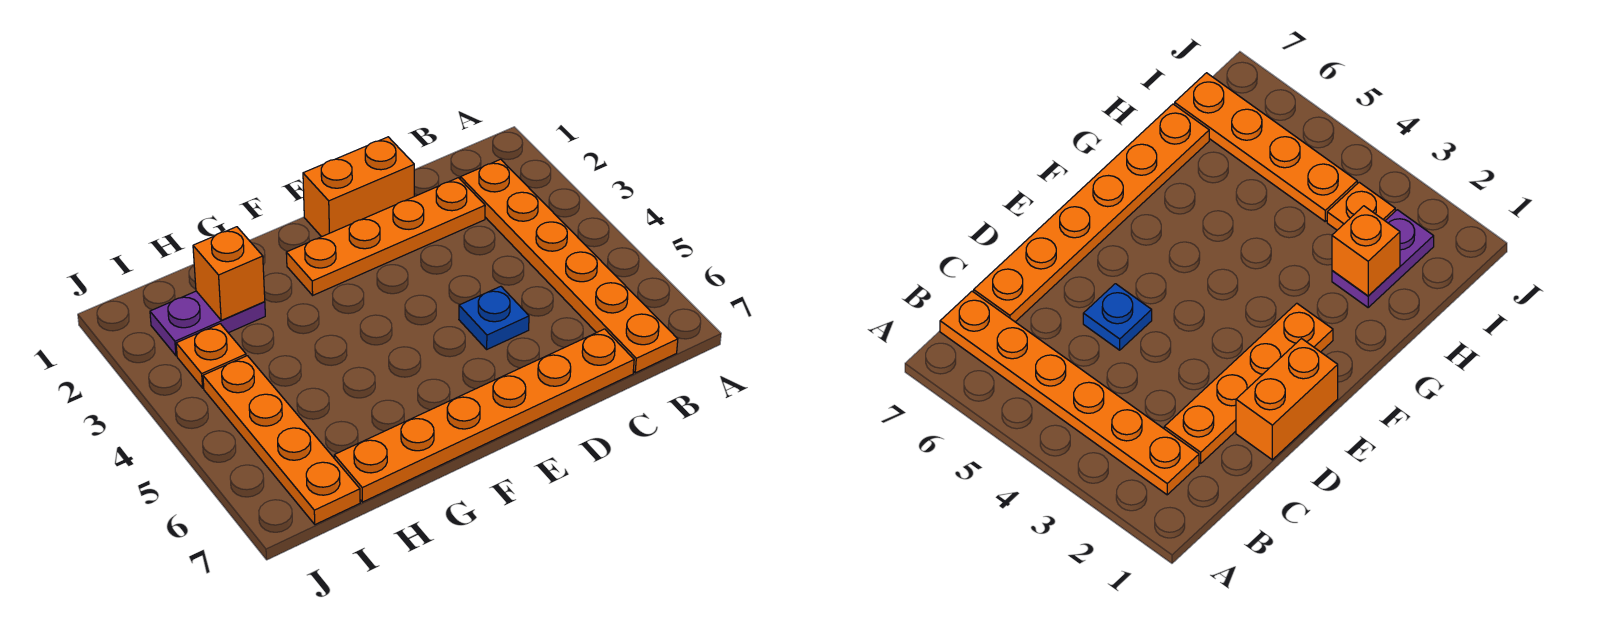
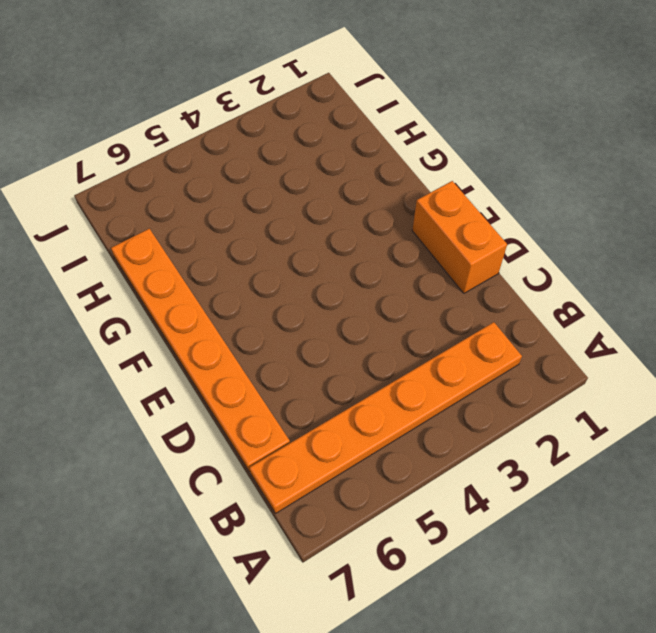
none -> orange 1x4 plate [286,178,485,295]
none -> blue 1x1 plate [459,286,529,349]

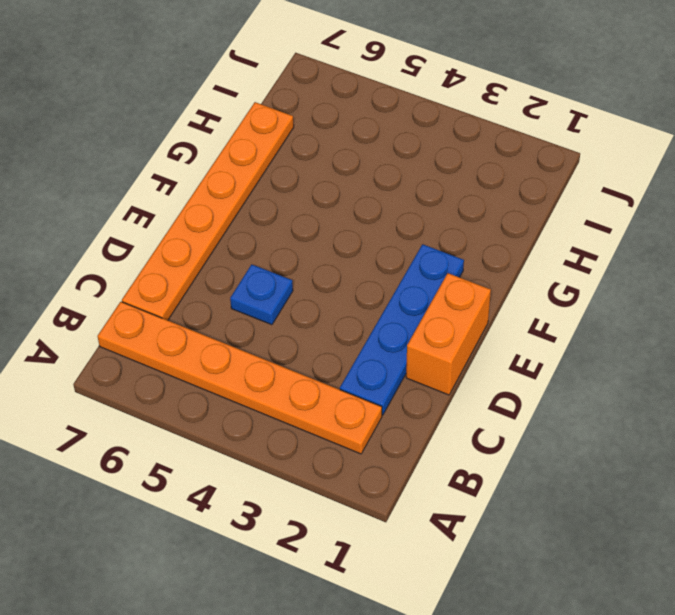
blue 1x4 plate [340,244,464,415] -> orange 1x4 plate [286,178,485,295]
none -> purple 1x2 plate [150,291,265,356]
none -> orange 1x1 plate [176,324,246,388]

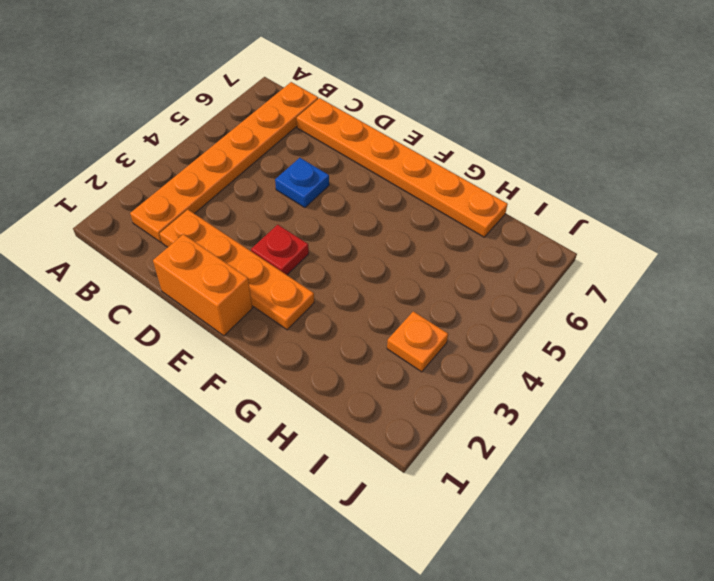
red 1x1 plate [251,225,309,275] -> none
none -> purple 1x2 plate [150,291,265,356]
none -> orange 1x4 plate [203,356,360,525]

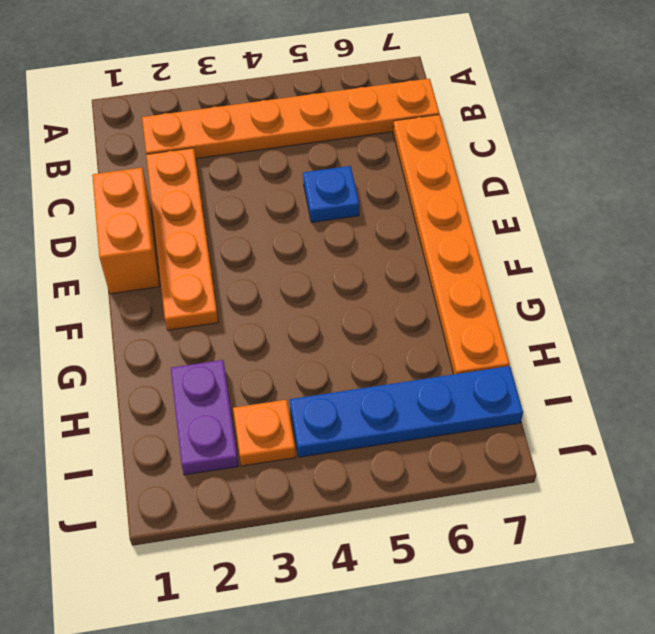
blue 1x4 plate [290,366,523,457] -> orange 1x4 plate [203,356,360,525]
none -> orange 1x1 brick [193,227,265,320]

